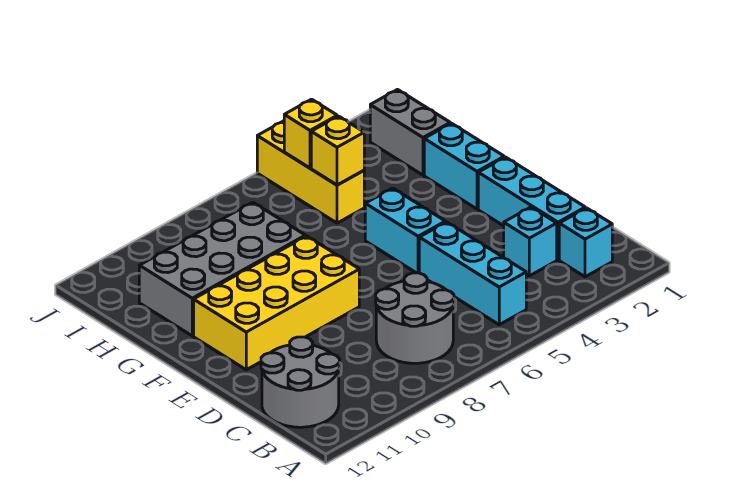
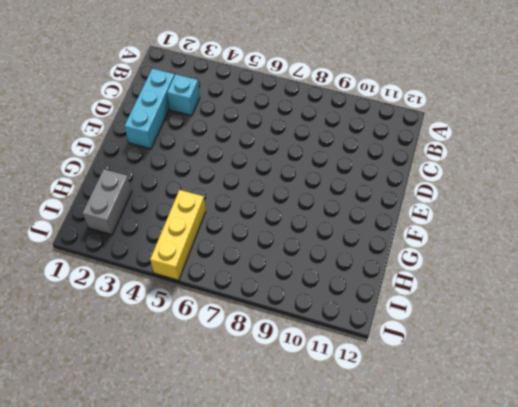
none -> cyan 1x1 brick [559,208,612,277]
none -> cyan 1x3 brick [419,222,526,325]
none -> grey 2x2 round brick [376,273,454,363]

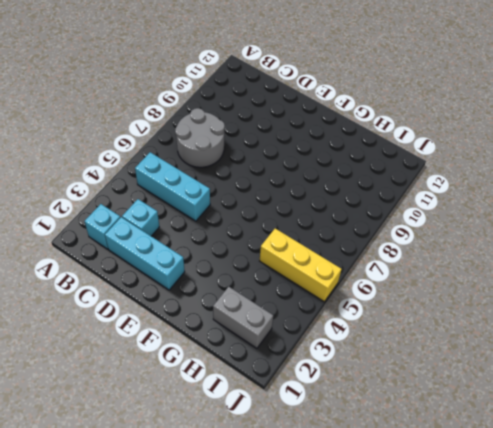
none -> grey 2x2 round brick [261,337,340,427]
none -> cyan 1x2 brick [365,188,445,273]
none -> yellow 2x4 brick [194,236,359,370]

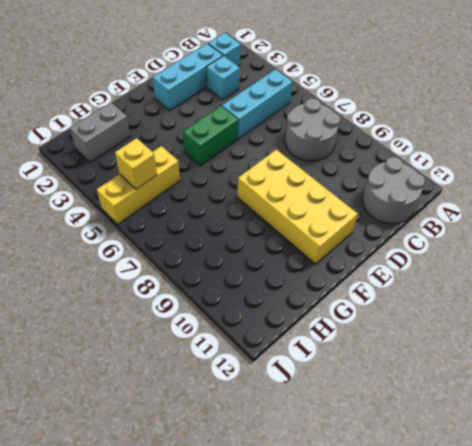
green 1x2 brick [183,106,238,166] -> cyan 1x2 brick [365,188,445,273]
none -> cyan 1x2 brick [424,123,504,209]
none -> grey 2x4 brick [139,202,305,336]
none -> yellow 1x1 brick [311,116,364,185]

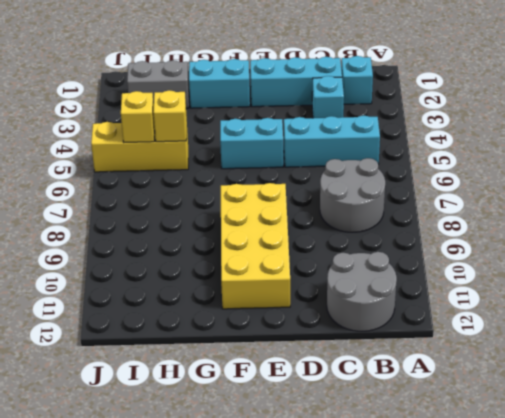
none -> grey 2x4 brick [139,202,305,336]

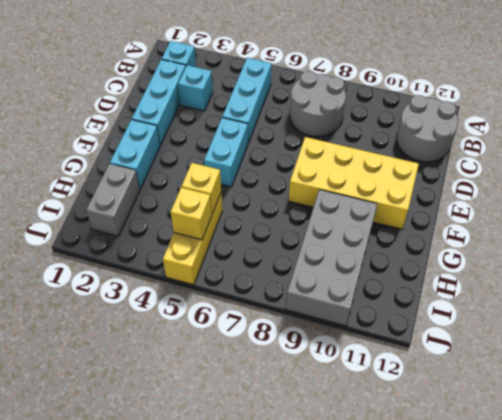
grey 2x4 brick [286,190,377,326] -> grey 2x4 brick turned to [139,202,305,336]

